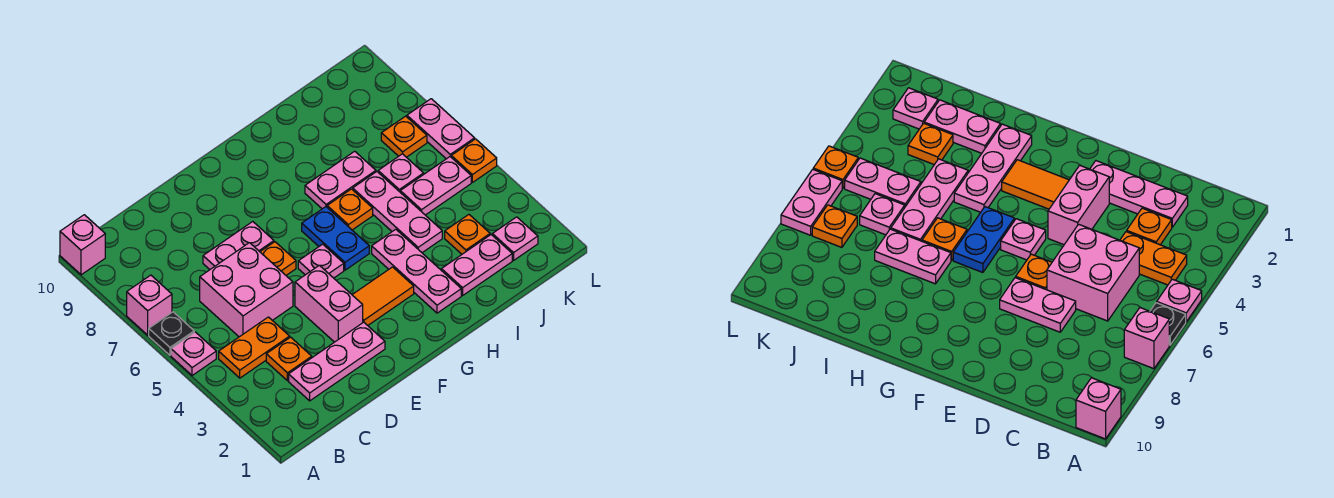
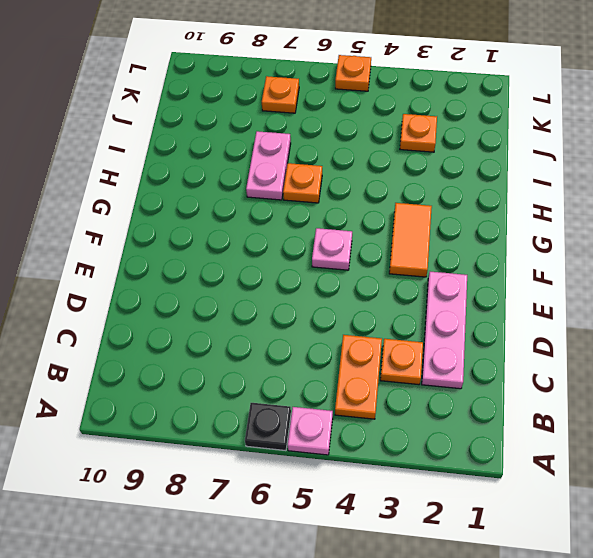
none -> pink 1x1 brick [127,275,172,335]
none -> pink 1x1 brick [60,215,105,275]
none -> pink 2x2 brick [200,243,293,337]

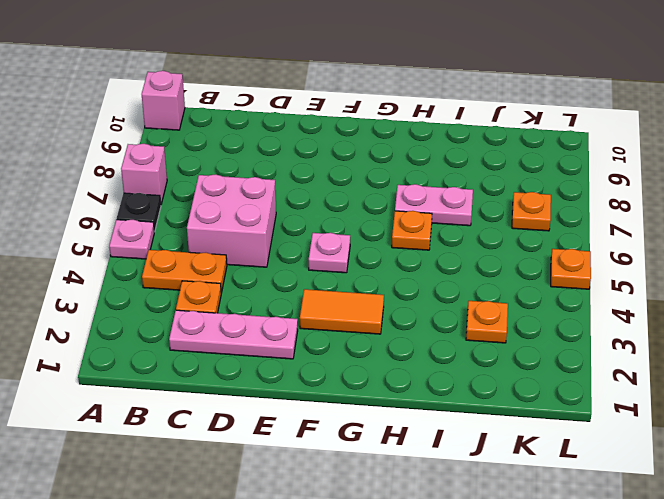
none -> pink 1x2 plate [203,222,274,269]
none -> pink 1x2 brick [295,265,363,342]
none -> orange 1x1 plate [260,242,296,275]

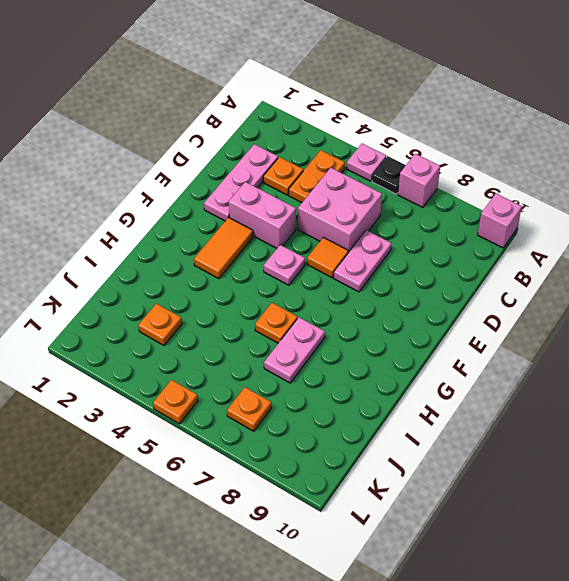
orange 1x1 tile [307,237,348,278] -> orange 1x1 plate [260,242,296,275]
none -> blue 1x2 plate [302,207,369,270]
none -> pink 1x3 plate [372,229,461,313]
none -> pink 1x2 plate [441,235,512,295]

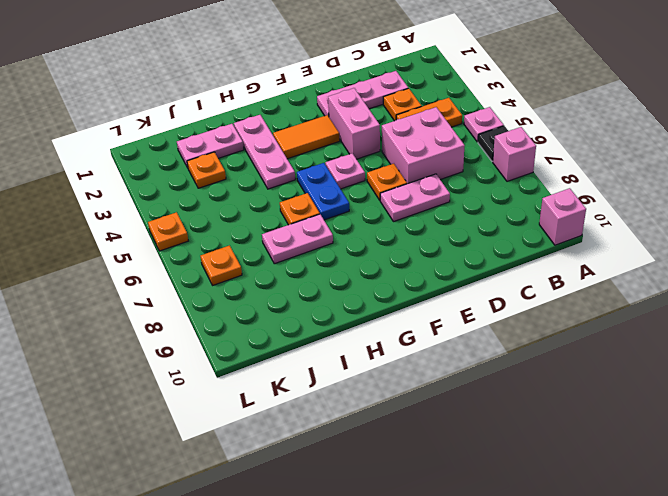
none -> pink 1x3 plate [353,172,442,253]
none -> pink 1x2 plate [400,157,471,215]
none -> pink 1x1 plate [378,154,424,192]

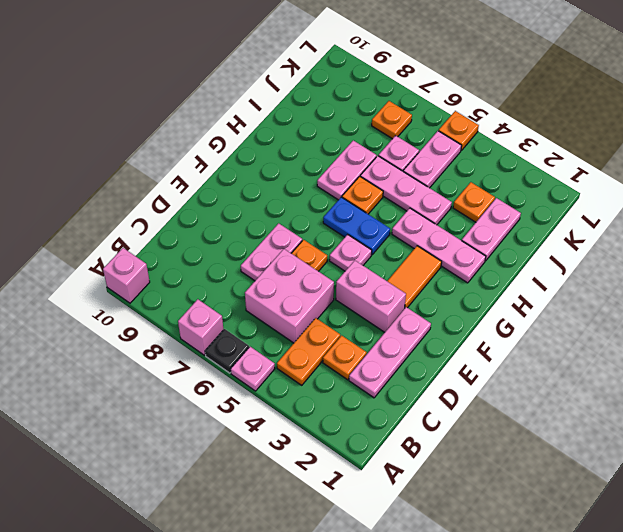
none -> pink 1x1 plate [492,217,538,260]
none -> pink 1x2 plate [407,99,475,159]

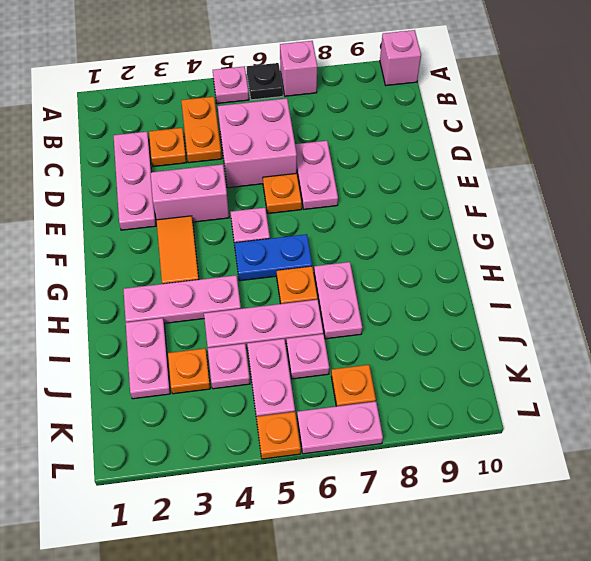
pink 1x1 plate [208,344,250,389] -> pink 1x1 plate moved to [492,217,538,260]

